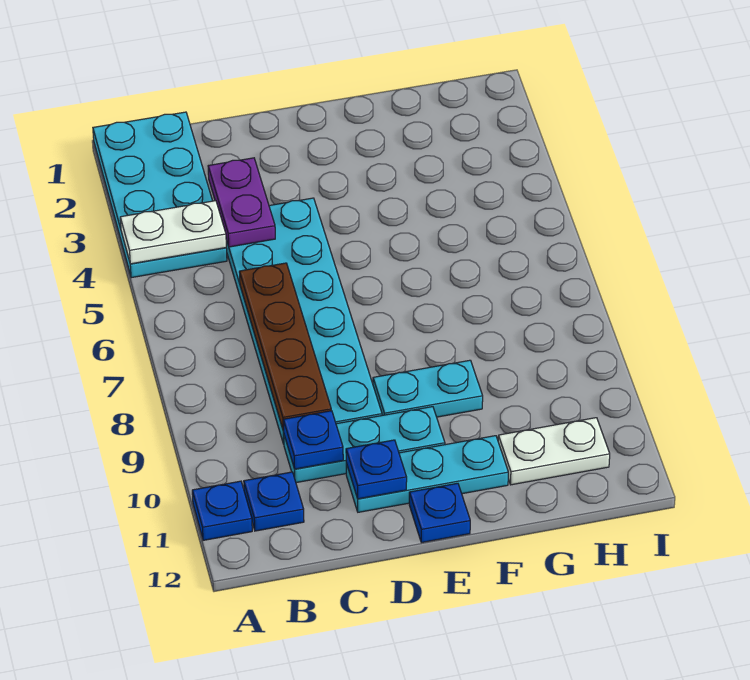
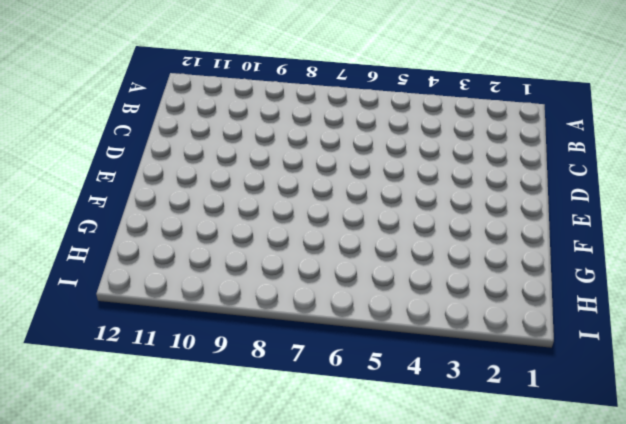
none -> cyan 2x4 plate [93,112,227,278]
none -> blue 1x1 plate [192,481,252,540]
none -> blue 1x1 plate [244,472,304,531]

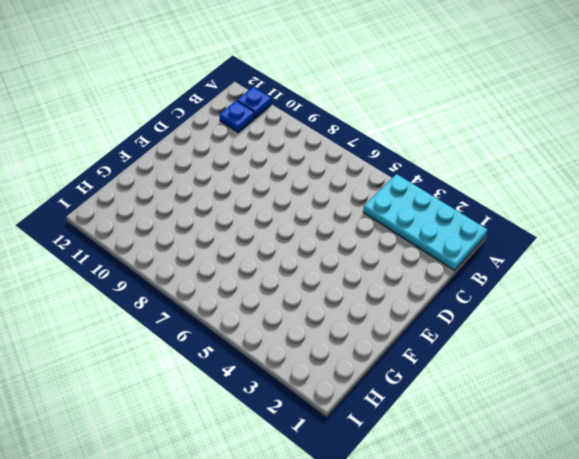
none -> cyan 2x6 plate [226,198,382,444]
none -> cyan 1x3 plate [284,407,445,483]
none -> cyan 1x3 plate [346,436,508,512]

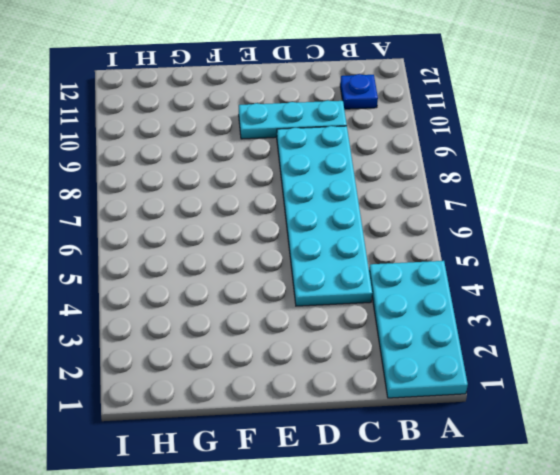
none -> blue 1x1 plate [192,481,252,540]
none -> cyan 1x3 plate [346,436,508,512]
none -> cyan 1x2 plate [373,360,483,417]

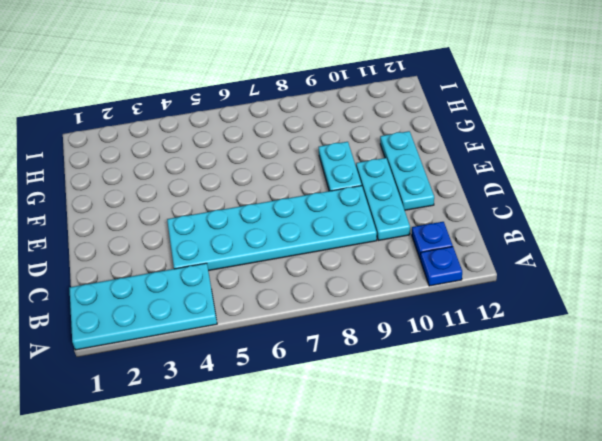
none -> blue 1x1 plate [409,483,470,543]
none -> white 1x2 plate [498,418,610,485]
none -> white 1x2 plate [120,201,226,264]

